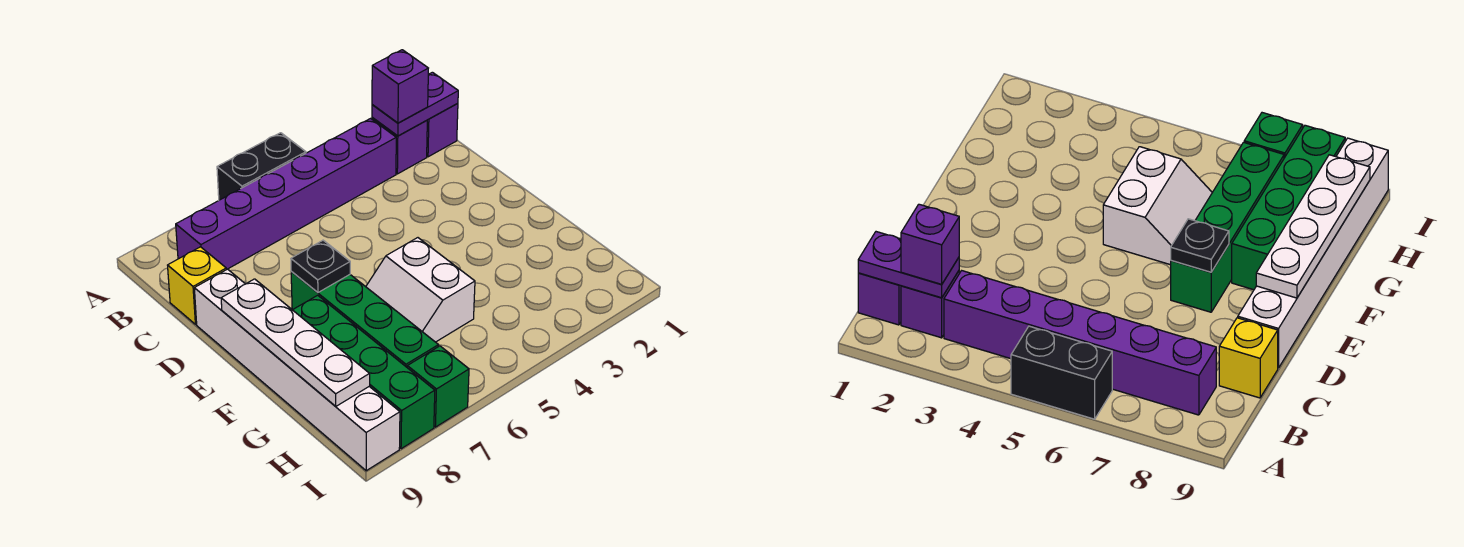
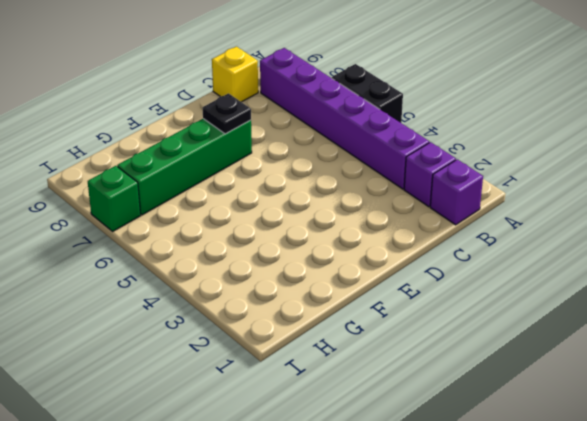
none -> white 1x6 brick [194,269,400,471]
none -> white 2x2 slope [366,238,475,342]
none -> green 1x4 brick [293,295,435,449]

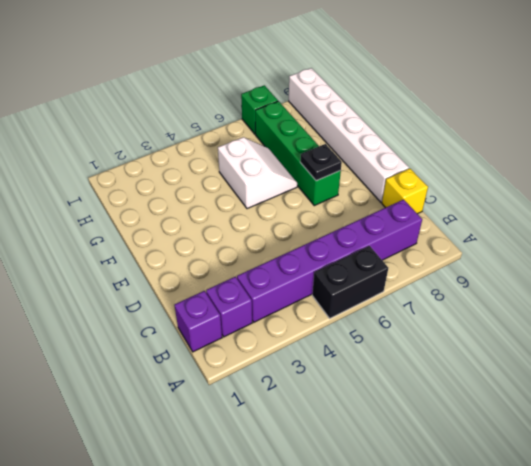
none -> green 1x4 brick [293,295,435,449]
none -> purple 1x2 plate [372,72,458,136]
none -> white 1x4 plate [221,279,370,406]

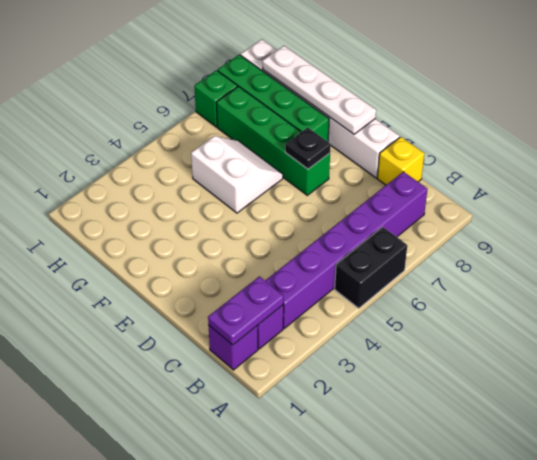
none -> purple 1x1 brick [372,50,428,123]

